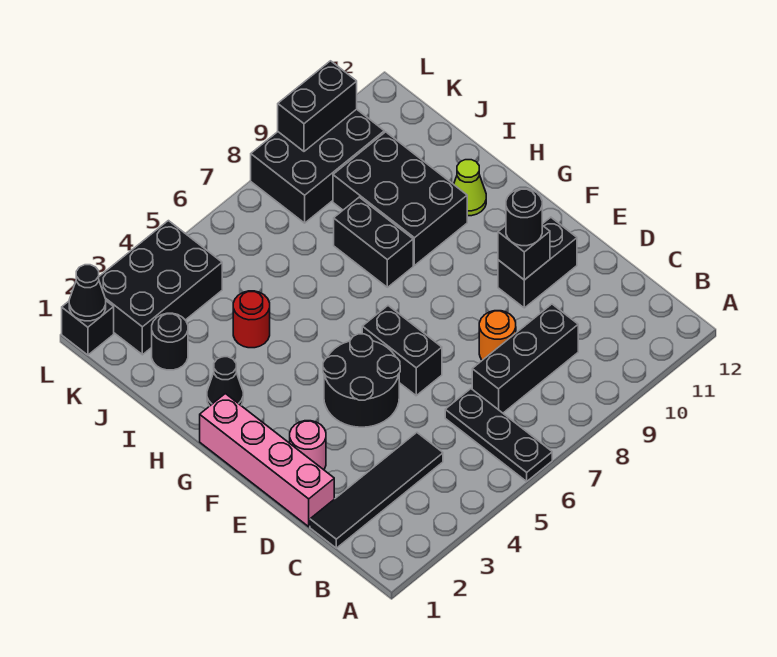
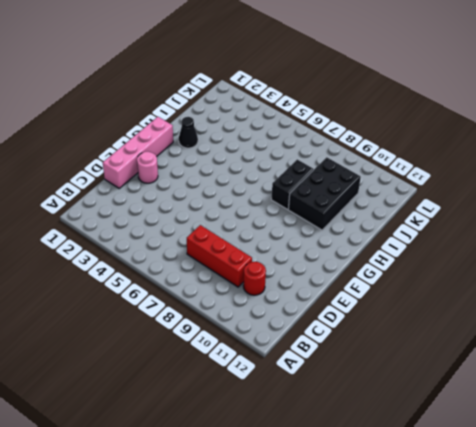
red 1x3 brick [187,225,252,287] -> black 1x3 brick [472,304,578,413]
red 1x1 round brick [243,262,266,295] -> red 1x1 round brick moved to [233,291,270,348]
none -> black 1x3 plate [445,389,552,481]
none -> black 1x4 tile [310,433,443,548]
none -> orange 1x1 round brick [479,311,516,360]

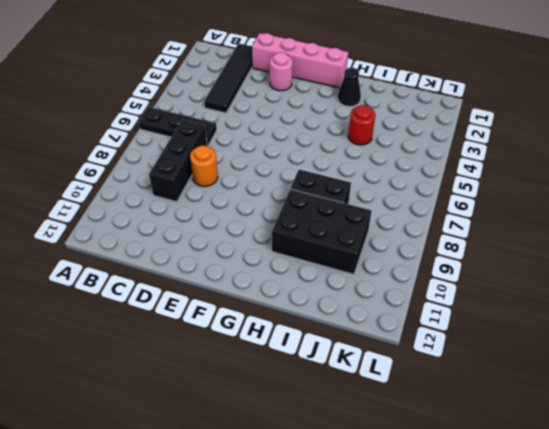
none -> black 2x2 round brick [323,334,400,427]
none -> black 1x2 brick [362,306,442,396]
none -> black 1x2 brick [498,217,577,308]

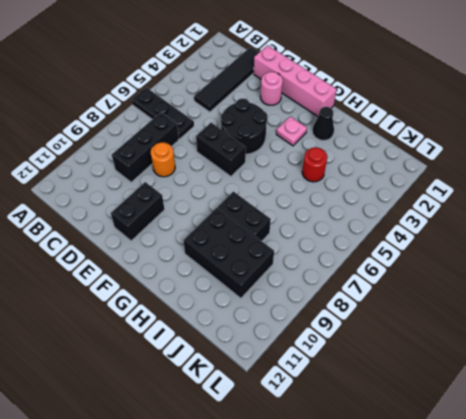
pink 1x1 plate [276,116,307,146] -> none
none -> lime 1x1 cone [454,160,486,216]
none -> black 1x1 round brick [152,313,188,370]
none -> black 2x3 brick [99,221,222,355]

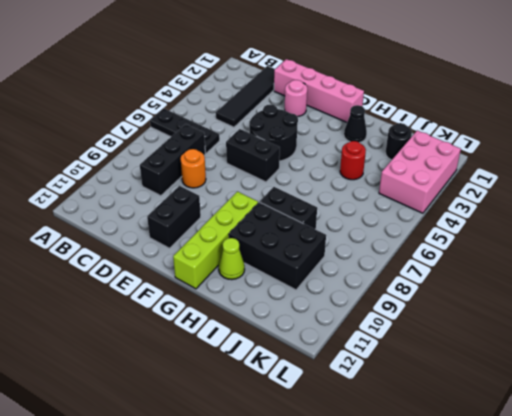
lime 1x4 brick [173,191,258,289] -> none
pink 2x3 brick [379,130,461,213] -> black 2x3 brick [99,221,222,355]
none -> black 2x3 brick [251,109,384,223]
none -> black 1x1 brick [62,301,114,355]
none -> black 1x1 brick [498,225,550,280]

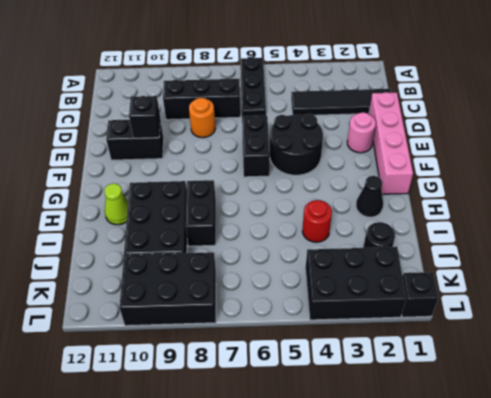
none -> black 1x1 cone [69,265,106,321]
none -> black 1x2 brick [278,61,357,151]
none -> black 1x1 round brick [506,189,542,246]

